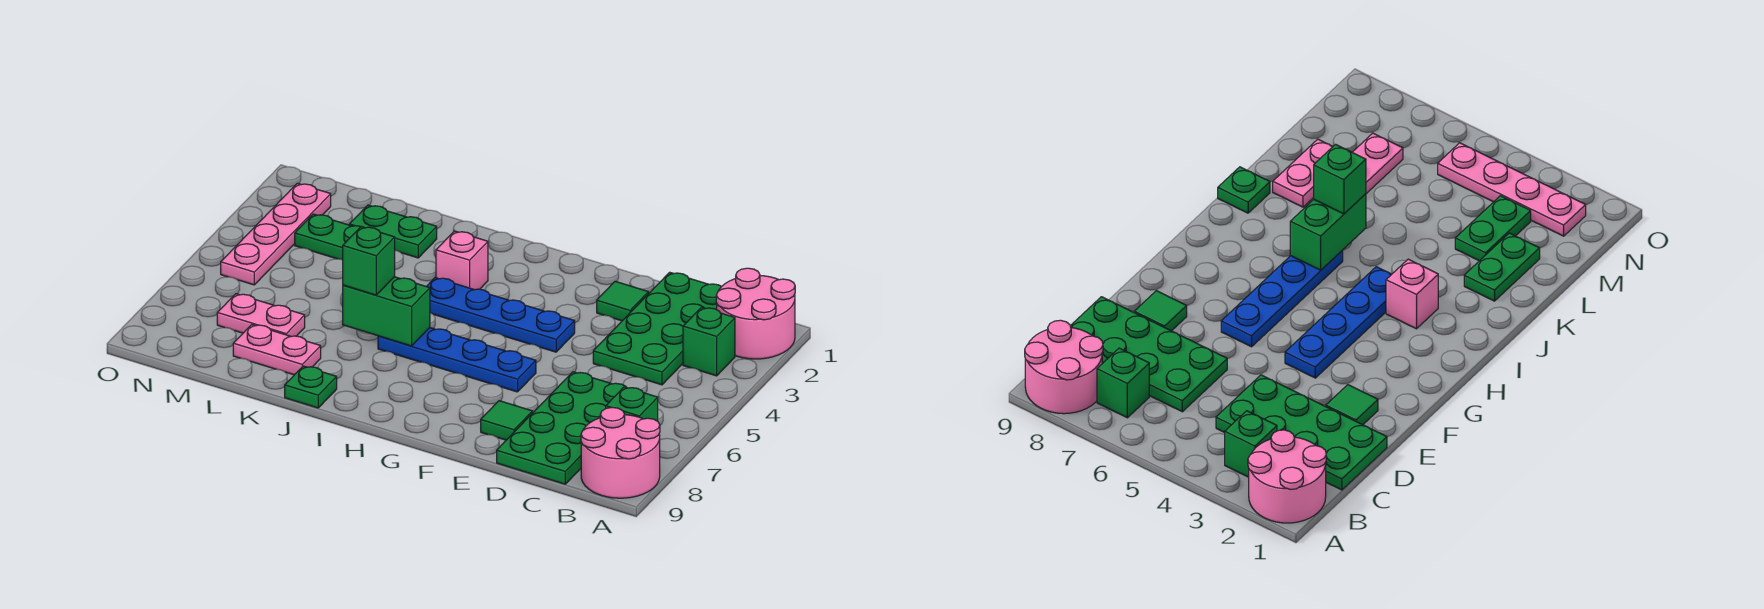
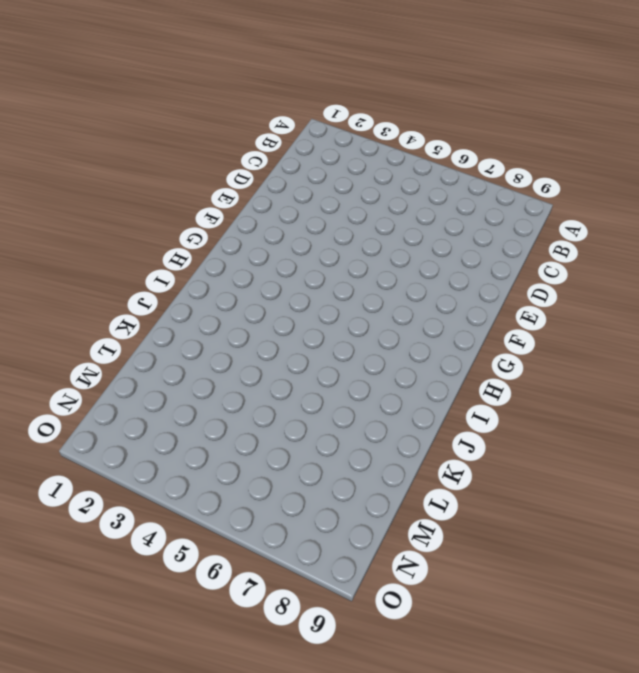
none -> pink 2x2 round brick [716,268,795,359]
none -> pink 2x2 round brick [581,407,660,498]
none -> green 1x1 brick [683,307,735,376]

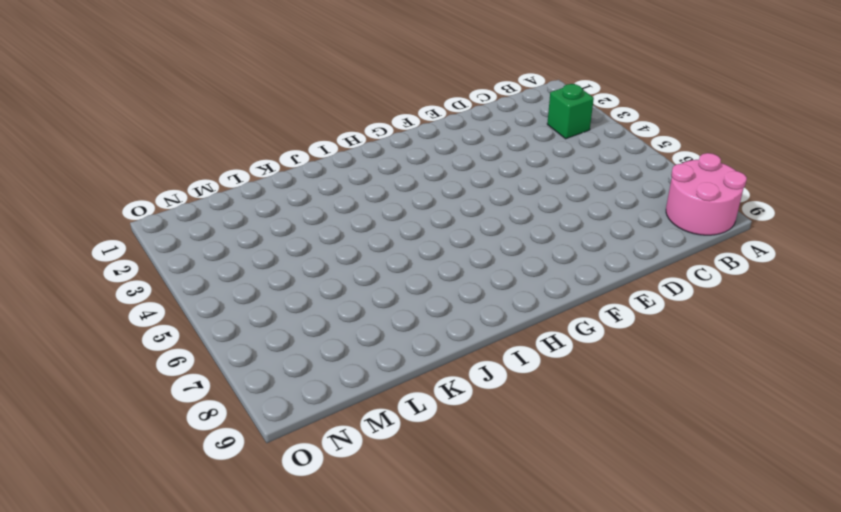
none -> pink 2x2 round brick [716,268,795,359]
none -> green 1x1 brick [606,387,658,421]
none -> green 2x4 plate [593,272,722,385]

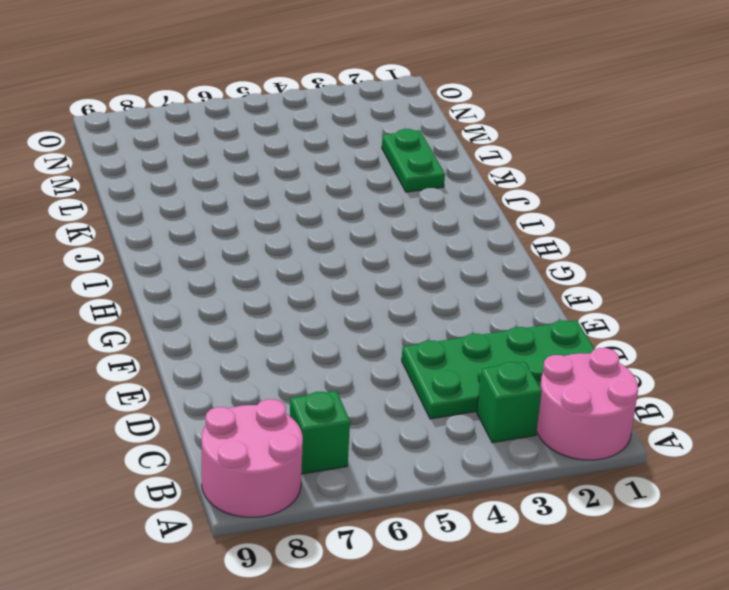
none -> green 2x4 plate [497,372,626,484]
none -> green 1x1 tile [597,281,649,321]
none -> green 1x1 tile [481,401,533,440]

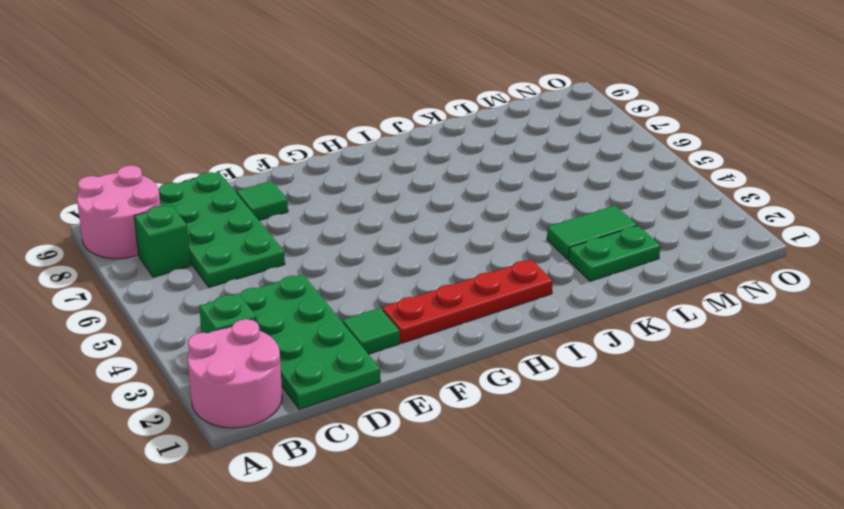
red 1x4 plate [382,260,553,343] -> none
green 1x2 tile [547,205,637,259] -> green 1x2 plate [295,214,361,260]
none -> blue 1x4 plate [427,278,575,352]
none -> blue 1x4 plate [378,328,536,392]
none -> pink 1x1 brick [436,231,488,290]

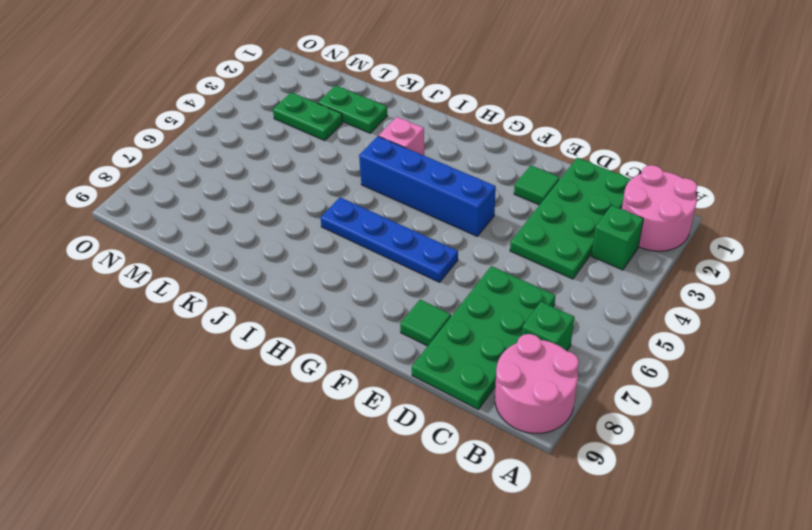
blue 1x4 brick [359,136,496,236] -> blue 1x4 plate [427,278,575,352]
none -> green 1x1 plate [285,366,337,408]
none -> pink 1x2 plate [233,325,321,375]
none -> pink 1x2 plate [217,294,305,336]

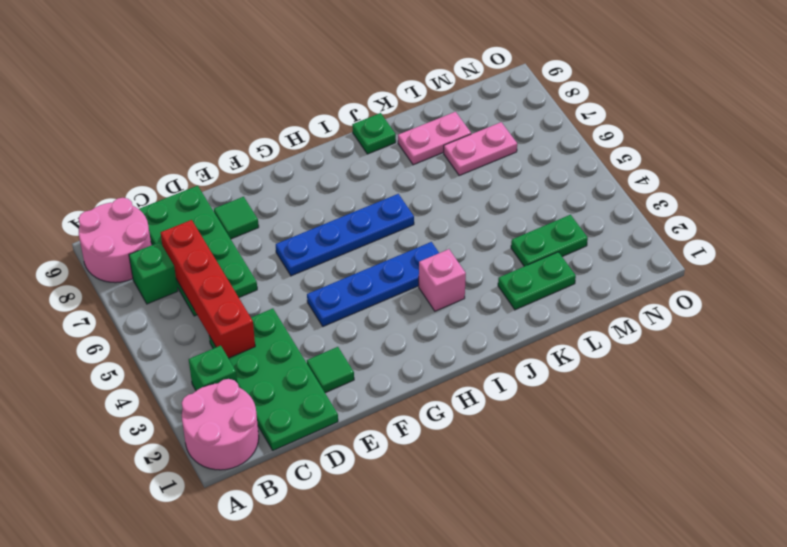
red 1x4 brick [161,220,255,358] -> none
none -> pink 1x4 plate [221,183,331,285]
none -> green 1x2 brick [343,277,430,346]
none -> green 1x1 brick [343,227,395,295]

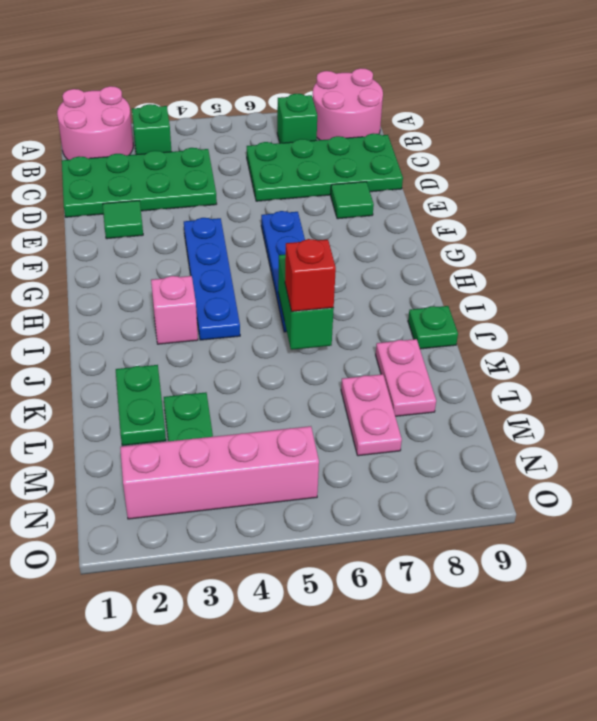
red 1x1 brick [285,239,336,312] -> green 1x1 brick [343,227,395,295]
pink 1x4 brick [120,426,319,519] -> pink 1x4 plate [221,183,331,285]

